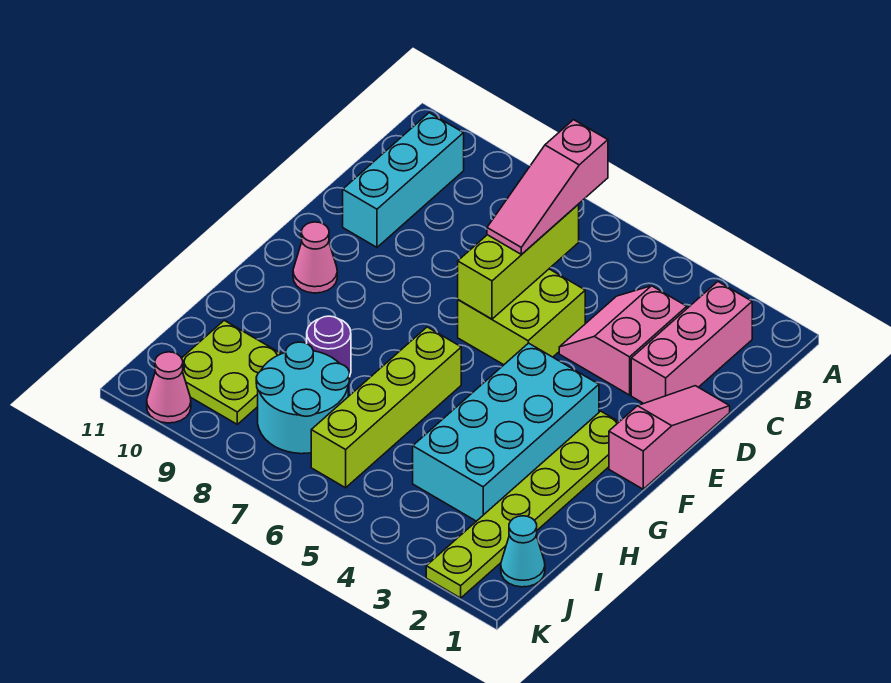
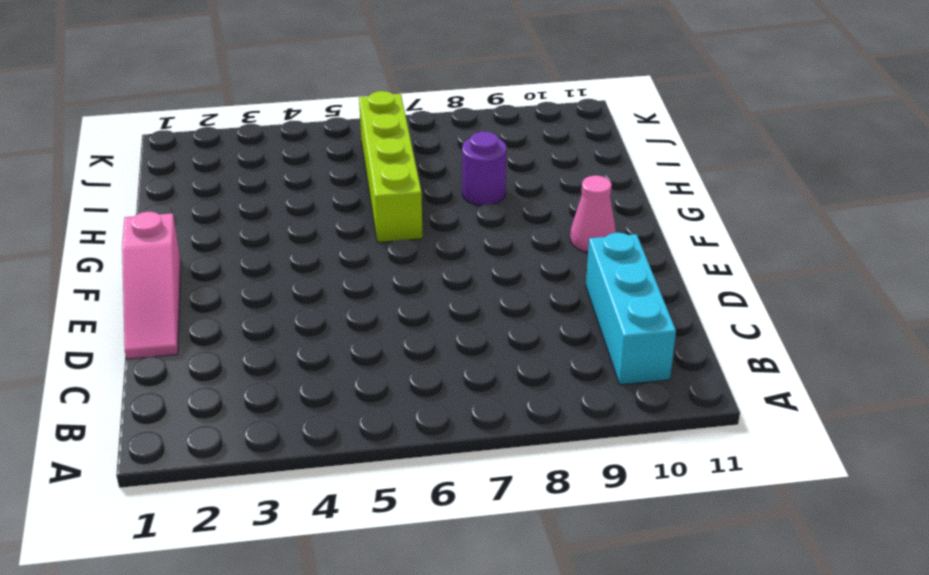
none -> pink 1x3 brick [631,282,752,404]
none -> pink 2x2 slope [559,286,687,395]
none -> lime 2x2 brick [458,269,585,365]

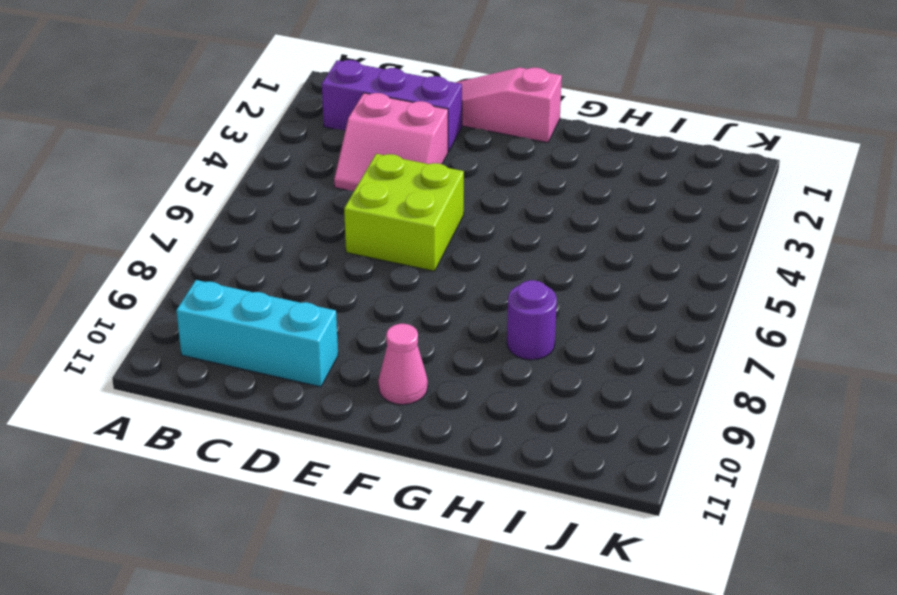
purple 1x3 brick [322,60,462,151] -> pink 1x3 brick [631,282,752,404]
none -> lime 1x6 plate [426,411,619,598]
none -> cyan 2x4 brick [413,343,599,521]
none -> lime 1x4 brick [311,327,461,488]

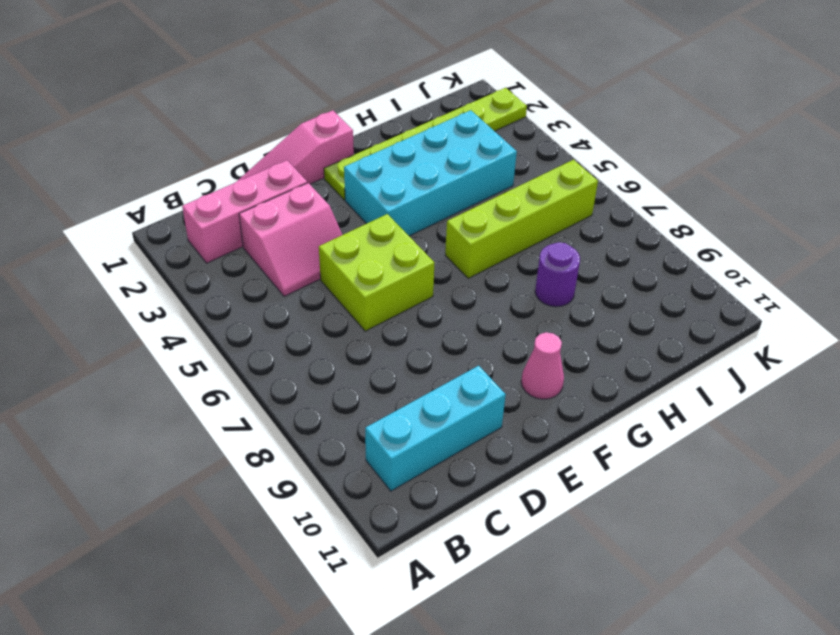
none -> cyan 2x2 round brick [256,342,349,454]
none -> lime 2x2 plate [182,320,281,424]
none -> cyan 1x1 cone [501,516,545,587]

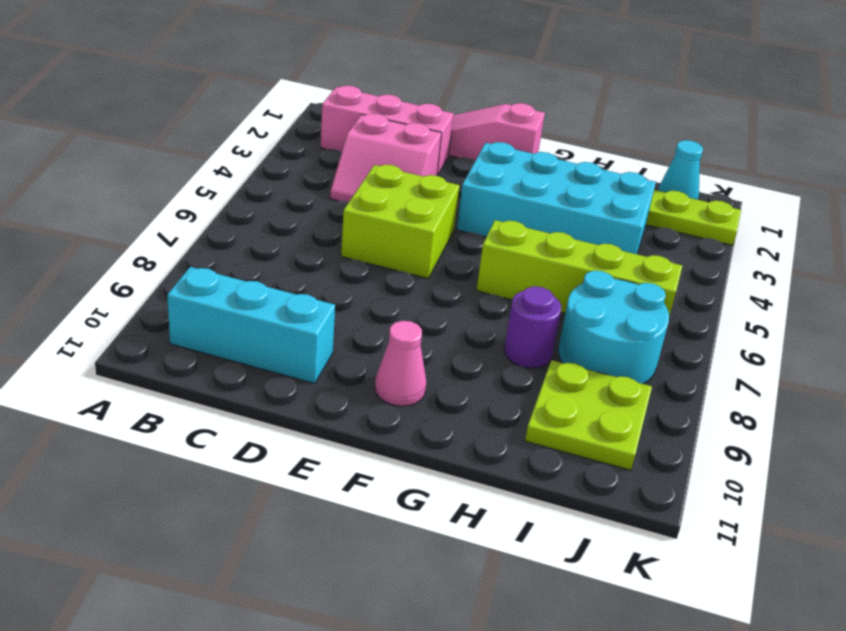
none -> pink 1x1 cone [147,352,191,423]
none -> lime 1x3 brick [458,205,579,319]
none -> pink 1x3 slope [487,120,608,255]

